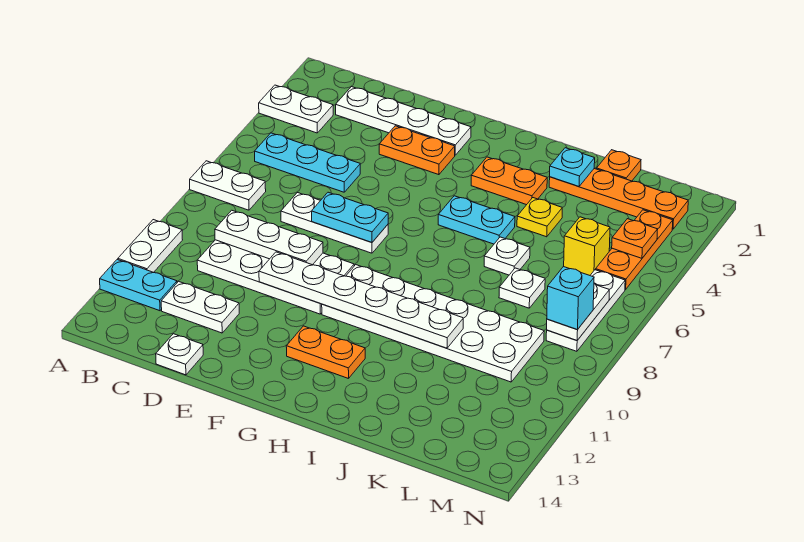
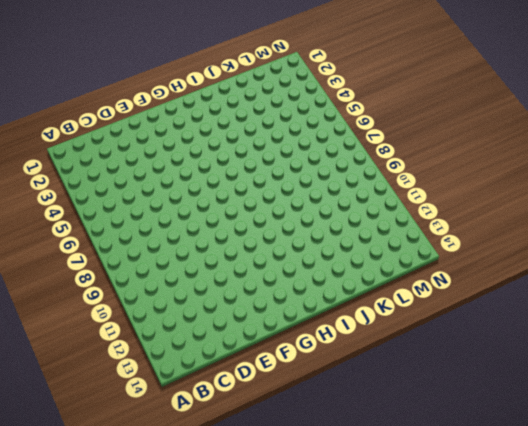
none -> white 1x2 plate [259,85,333,133]
none -> white 1x2 plate [190,161,266,210]
none -> white 1x2 plate [118,220,182,272]
none -> cyan 1x2 plate [100,260,177,311]

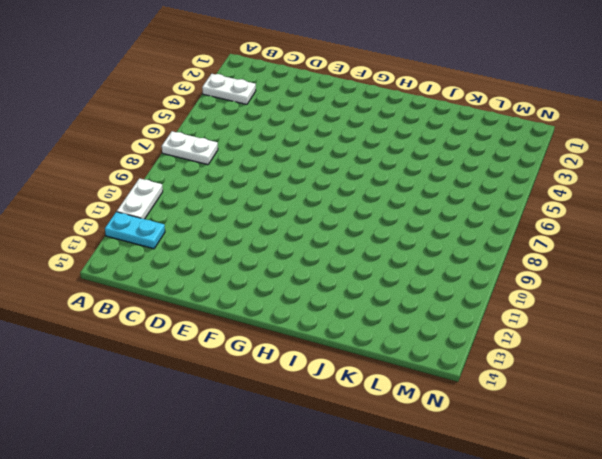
none -> cyan 1x3 plate [255,133,360,192]
none -> white 1x4 plate [336,87,471,155]
none -> white 2x4 plate [197,240,354,314]
none -> white 1x2 plate [161,281,239,333]

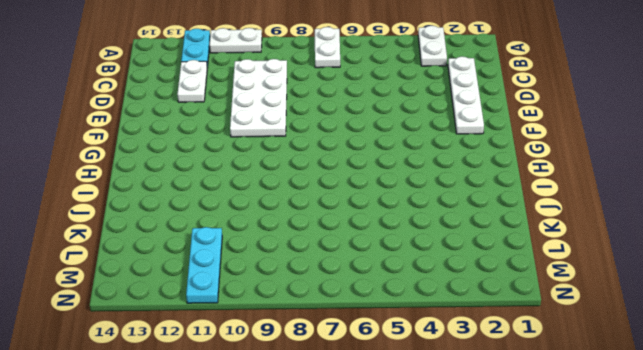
cyan 1x3 plate [186,227,222,303] -> cyan 1x3 plate moved to [255,133,360,192]
none -> white 1x3 plate [281,193,388,253]
none -> white 1x1 plate [156,334,203,375]
none -> orange 1x2 plate [379,126,455,175]
none -> white 2x6 plate [322,265,544,382]

